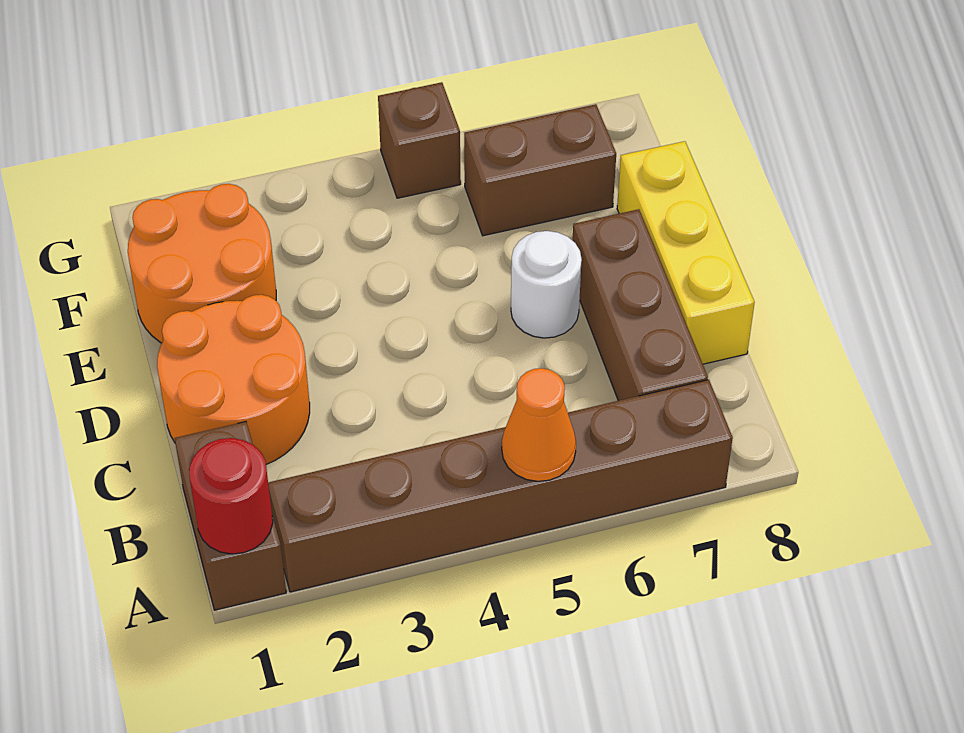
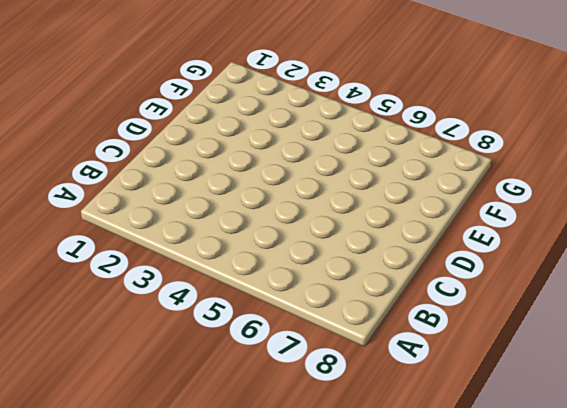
none -> brown 1x2 brick [175,422,286,610]
none -> brown 1x6 brick [268,380,733,592]

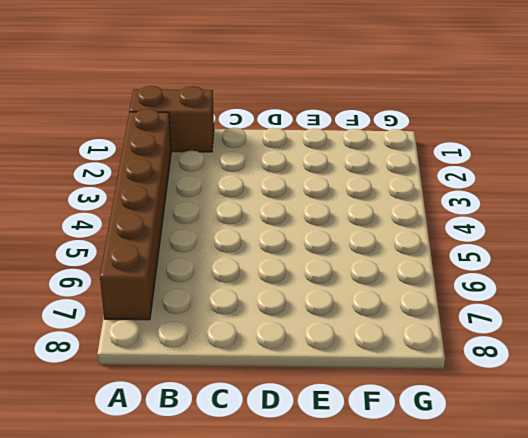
none -> brown 1x3 brick [572,209,708,401]
none -> orange 2x2 round brick [157,295,310,464]

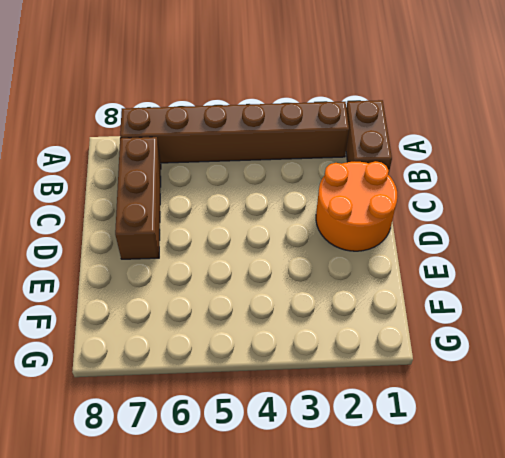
none -> yellow 1x3 brick [617,141,755,364]
none -> white 1x1 round brick [511,231,582,338]

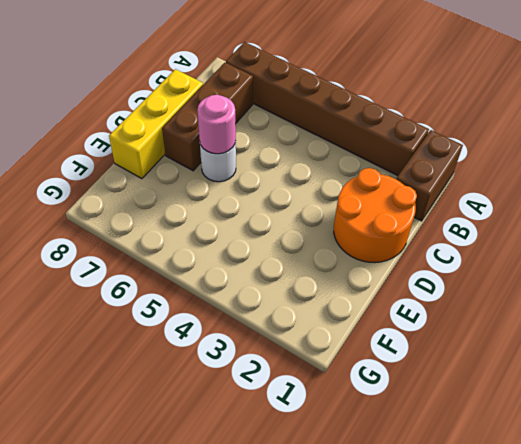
pink 1x1 round brick [197,95,236,154] -> none
none -> orange 2x2 round brick [128,184,276,343]
none -> brown 1x2 brick [464,104,616,236]

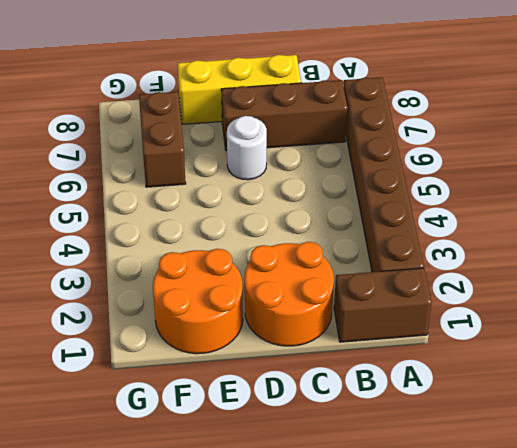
none -> brown 1x1 brick [378,82,461,198]
none -> red 1x1 round brick [189,438,273,554]

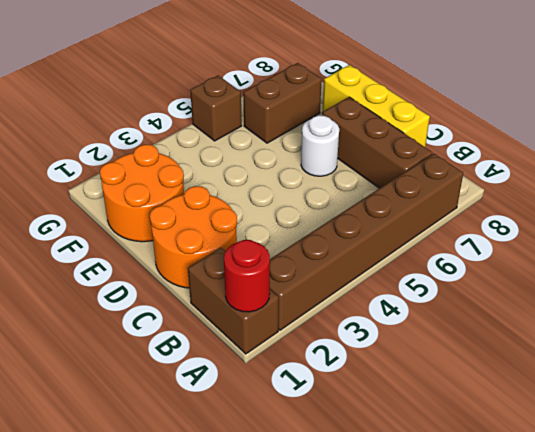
none -> orange 1x1 cone [502,368,576,481]

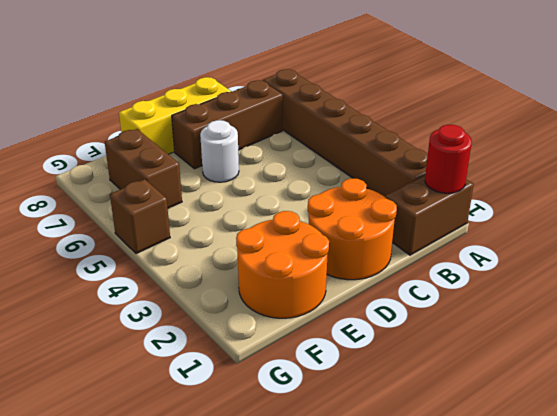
none -> orange 1x1 cone [502,368,576,481]

